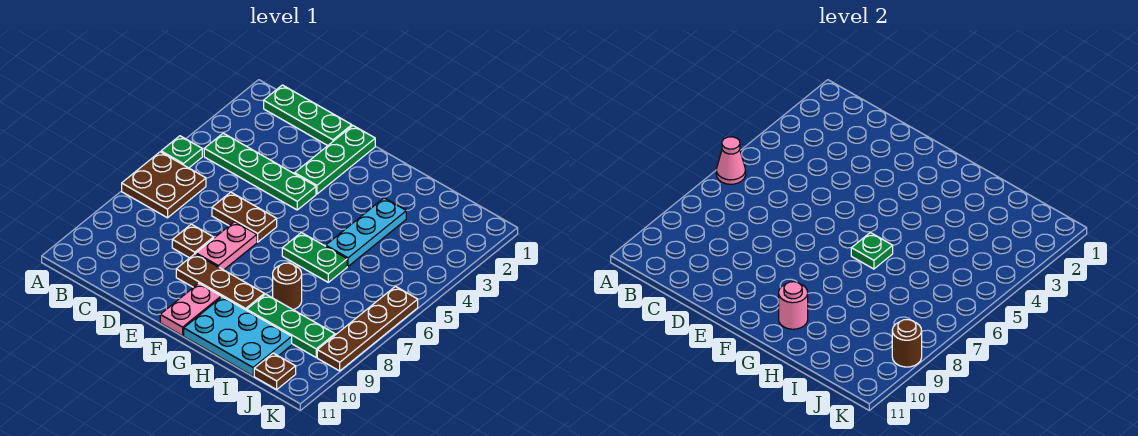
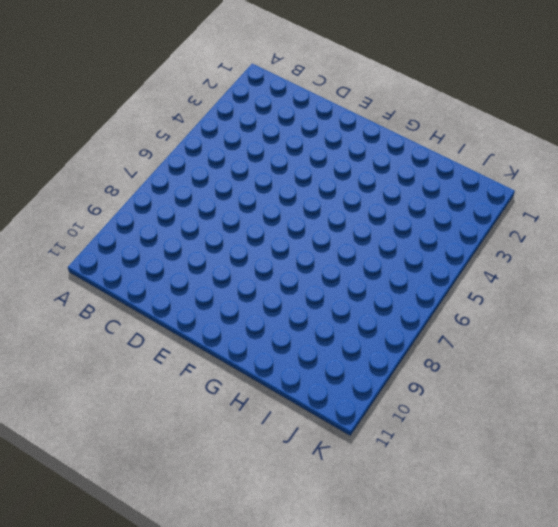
none -> green 1x1 plate [161,136,202,168]
none -> brown 2x2 plate [122,152,206,218]
none -> green 1x3 plate [264,85,352,146]

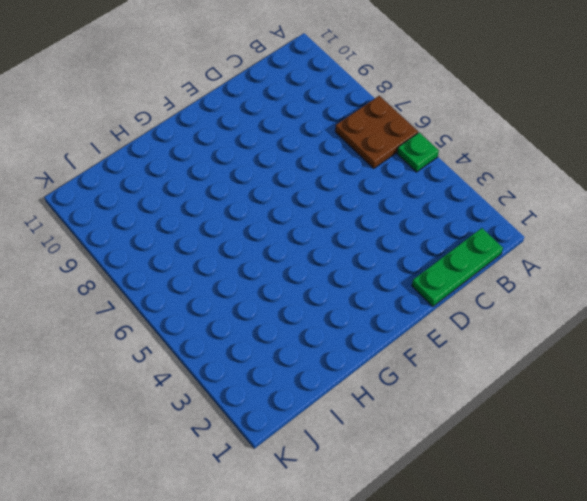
none -> green 1x4 plate [204,133,316,210]
none -> brown 1x2 plate [212,192,277,242]
none -> brown 1x1 plate [172,224,214,258]

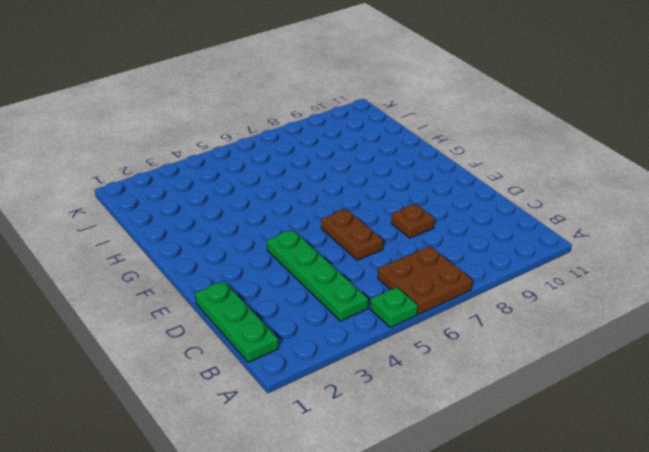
none -> green 1x3 plate [295,126,375,194]
none -> pink 1x2 plate [196,222,257,270]
none -> brown 1x3 plate [176,254,264,310]

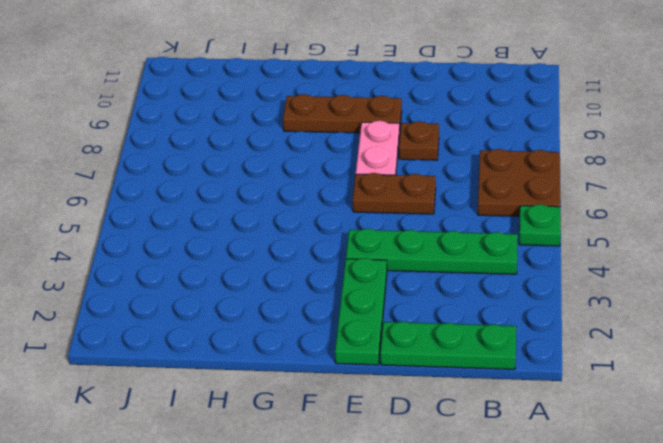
none -> pink 1x2 plate [160,283,221,336]
none -> green 1x2 plate [282,233,347,282]
none -> cyan 2x3 plate [184,297,292,376]

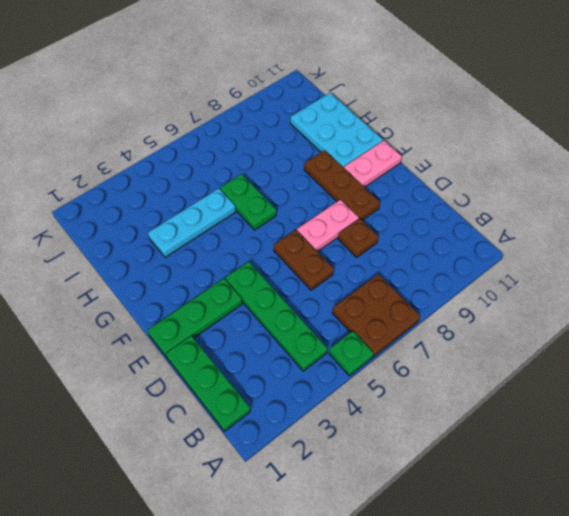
none -> brown 1x1 round brick [273,263,302,310]
none -> green 1x3 plate [247,294,335,357]
none -> brown 1x1 plate [254,353,296,389]

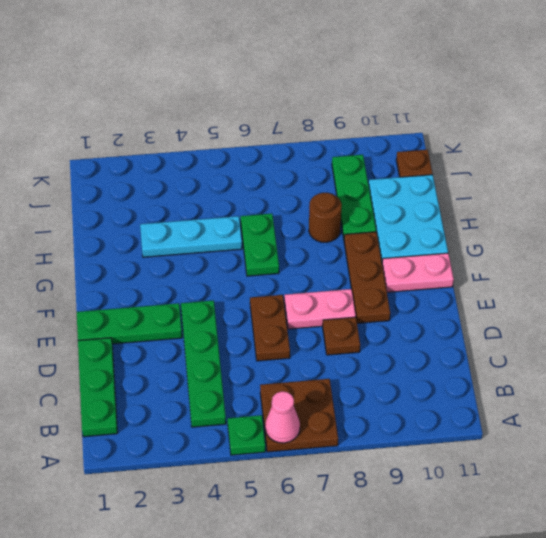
none -> brown 1x4 plate [317,286,418,371]
none -> green 1x1 plate [851,233,893,269]
none -> pink 1x1 round brick [779,282,808,329]

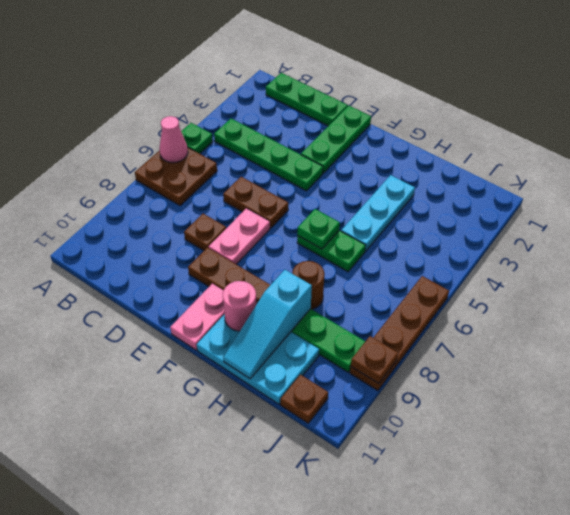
cyan 1x3 slope [223,270,312,379] -> none
brown 1x1 plate [351,336,398,383] -> brown 1x1 round brick [892,320,922,367]

